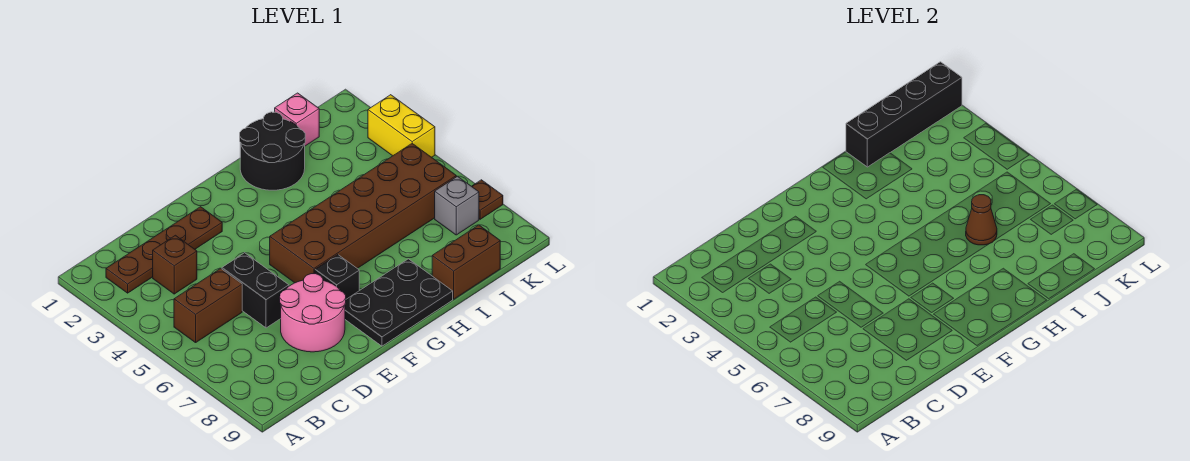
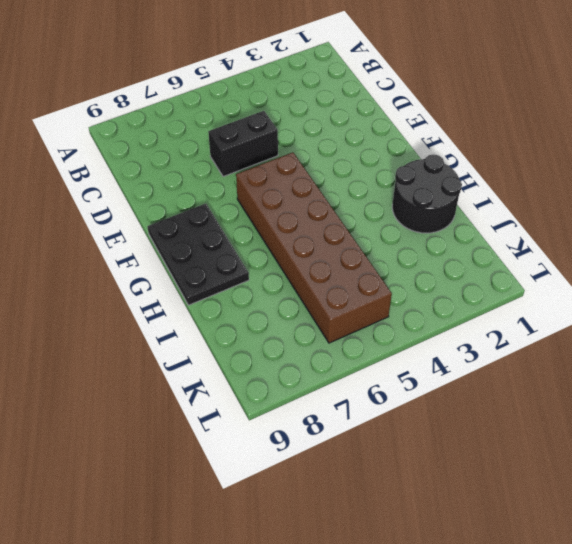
none -> brown 1x4 plate [106,207,222,293]
none -> brown 1x2 brick [174,268,242,343]
none -> brown 1x1 brick [153,235,197,294]

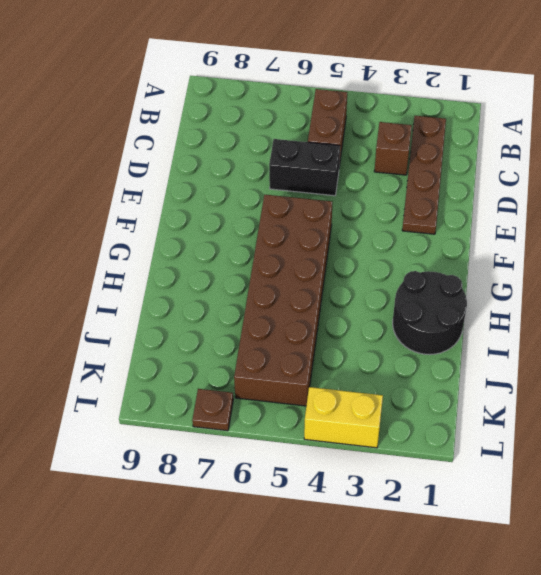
none -> pink 2x2 round brick [280,274,346,352]
none -> black 1x1 brick [315,255,359,299]
none -> black 2x3 plate [345,259,453,346]

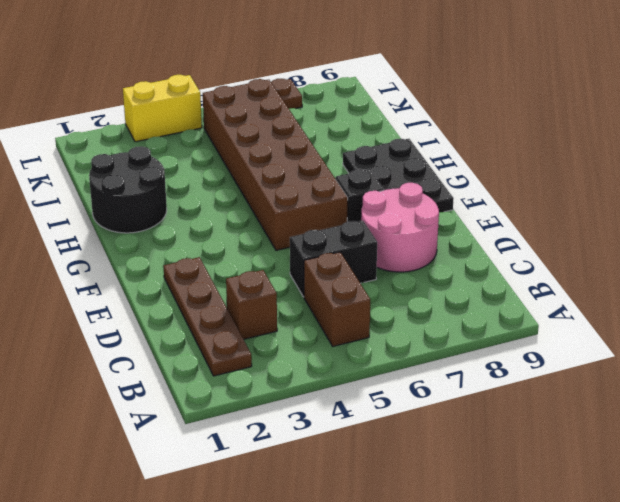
none -> brown 1x2 brick [432,225,500,299]
none -> pink 1x1 brick [275,93,319,146]
none -> grey 1x1 brick [435,176,479,235]

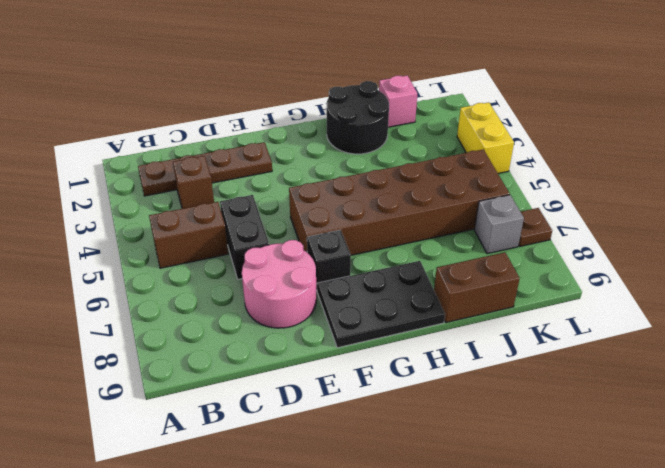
none -> black 1x4 brick [846,62,962,167]
none -> brown 1x1 cone [966,195,997,245]

